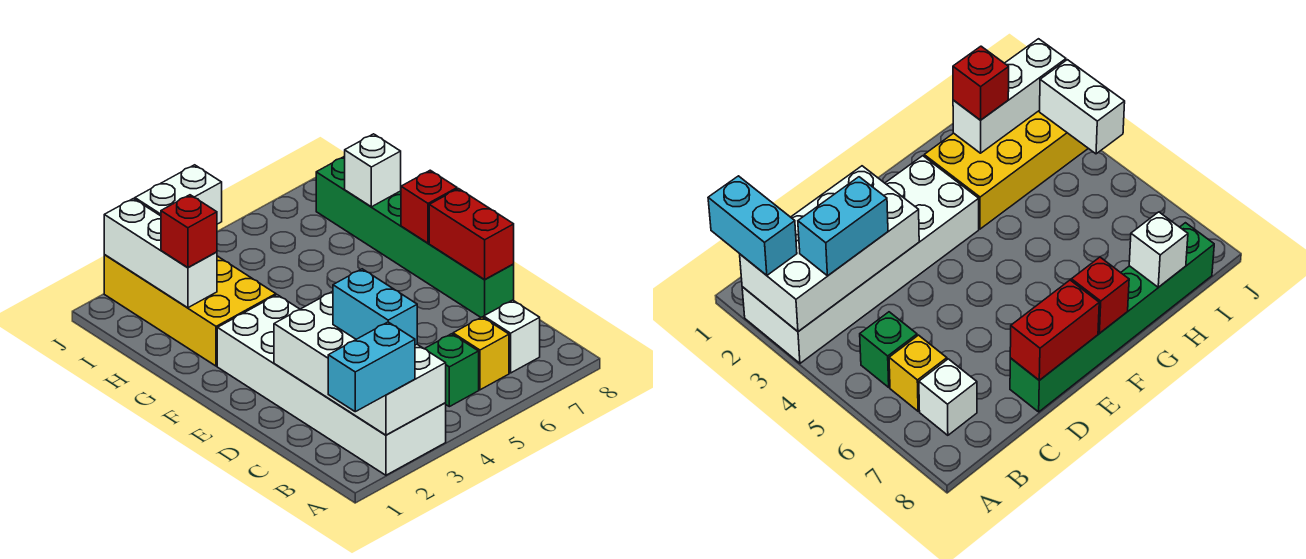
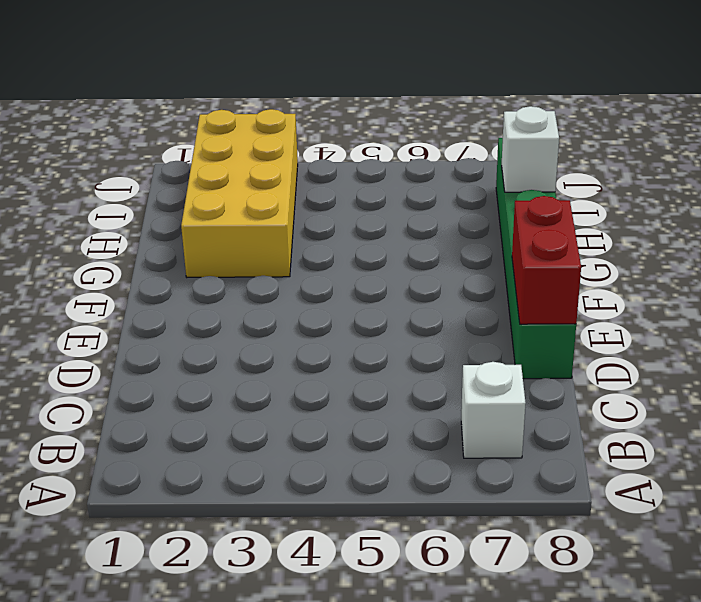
none -> white 2x6 brick [217,295,446,475]
none -> green 1x1 brick [425,334,479,407]
none -> yellow 1x1 brick [453,317,509,390]

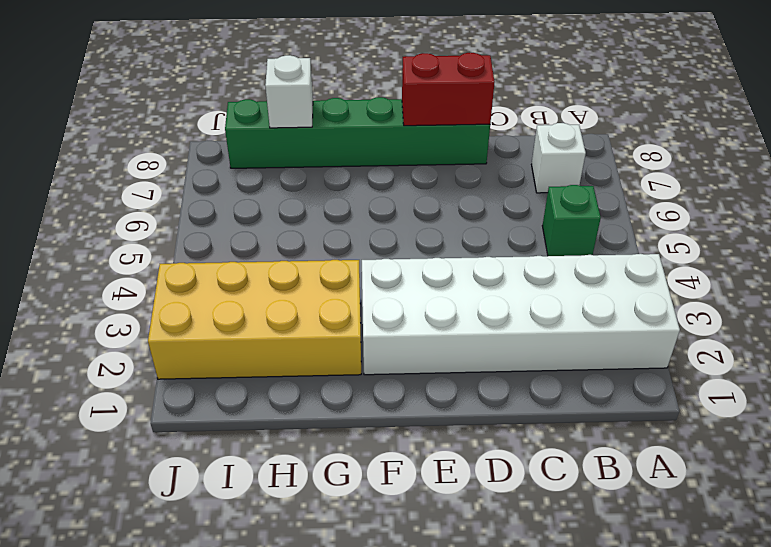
none -> yellow 1x1 brick [453,317,509,390]
none -> white 2x4 brick [274,291,446,435]
none -> red 1x1 brick [401,170,457,243]

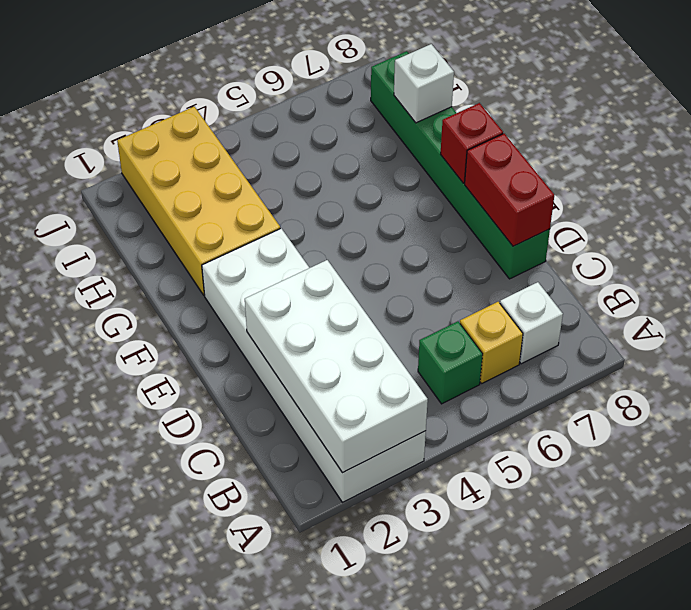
none -> white 1x3 brick [104,199,217,308]
none -> white 1x2 brick [135,165,222,224]
none -> cyan 1x2 brick [328,322,415,412]

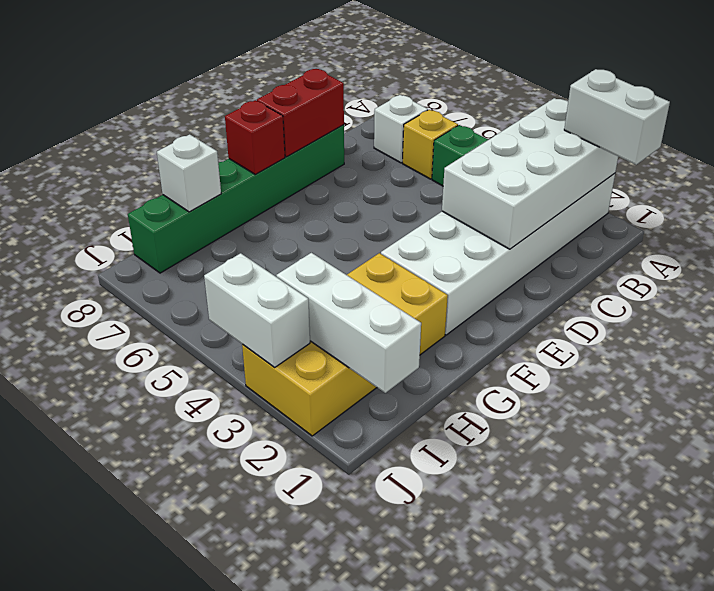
white 1x2 brick [564,69,670,165] -> cyan 1x2 brick [328,322,415,412]
white 1x3 brick [276,253,421,393] -> white 1x3 brick turned to [104,199,217,308]
none -> cyan 1x2 brick [333,269,417,345]
none -> red 1x1 brick [161,195,217,268]

